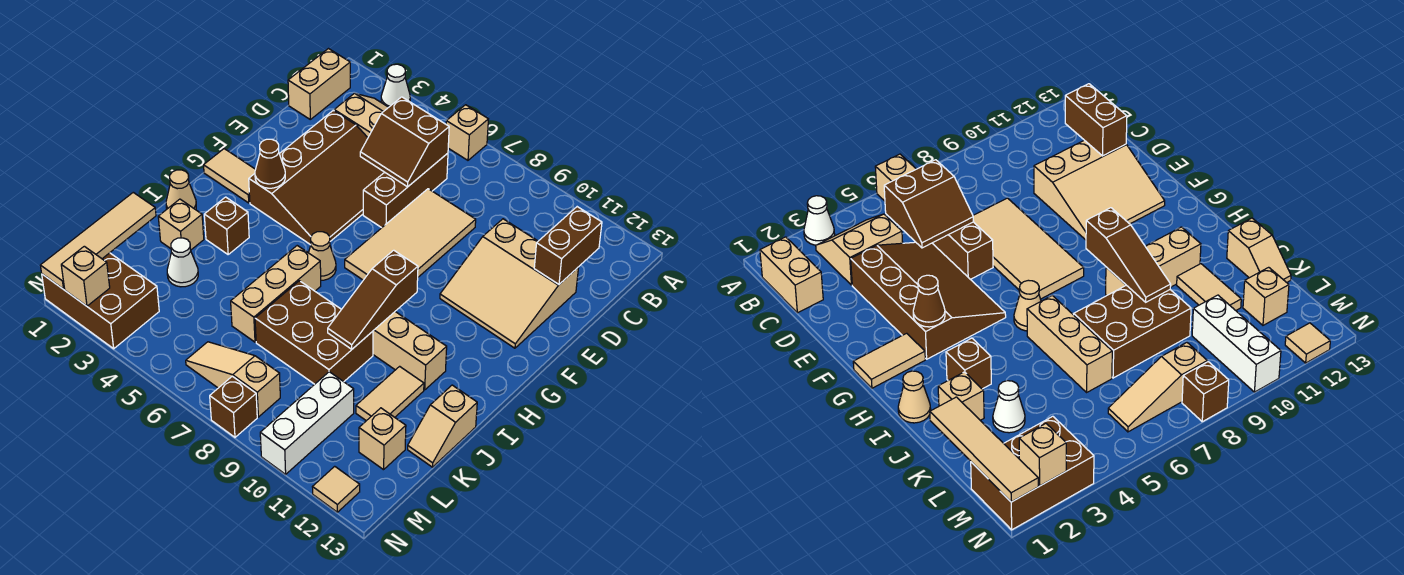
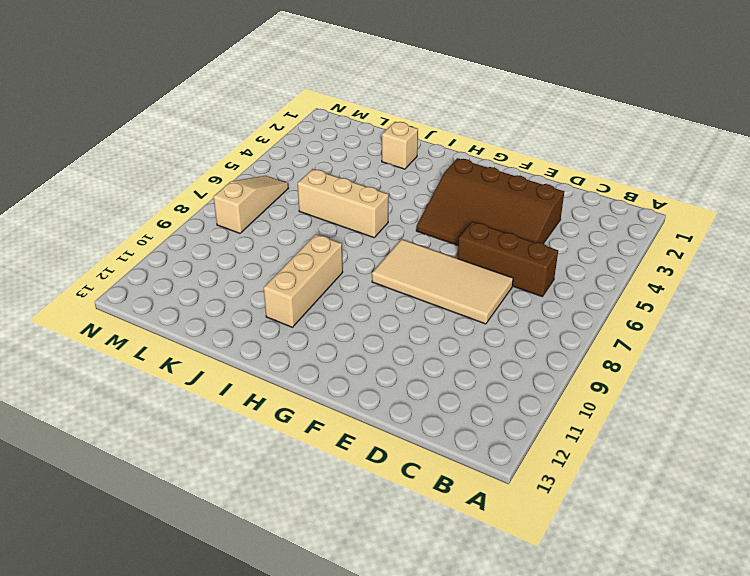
none -> white 1x1 cone [381,64,410,107]
none -> tan 1x1 brick [446,105,488,160]
none -> tan 1x2 brick [288,49,350,119]
none -> tan 2x2 slope [334,93,388,137]

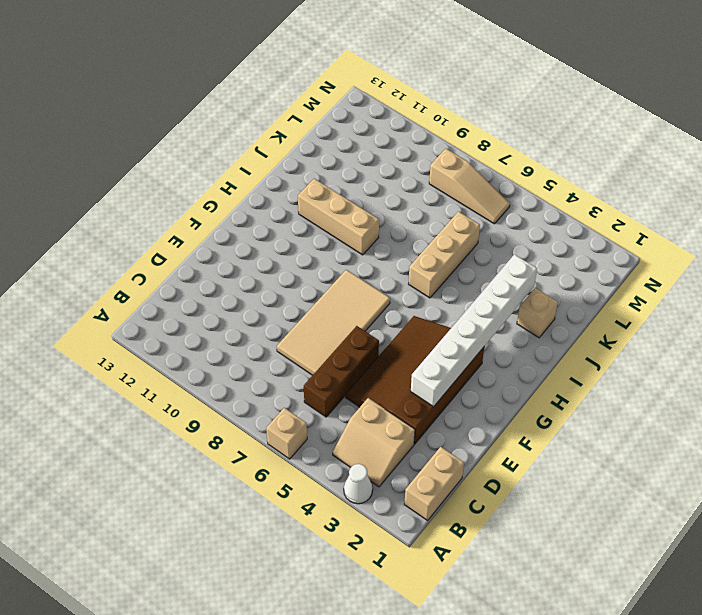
white 1x6 brick [411,254,537,407] -> brown 1x1 cone [255,139,285,188]
none -> tan 3x3 slope [440,219,579,348]
none -> tan 1x2 tile [204,149,256,203]
none -> tan 1x1 cone [309,232,336,280]
none -> tan 1x1 cone [166,170,196,210]

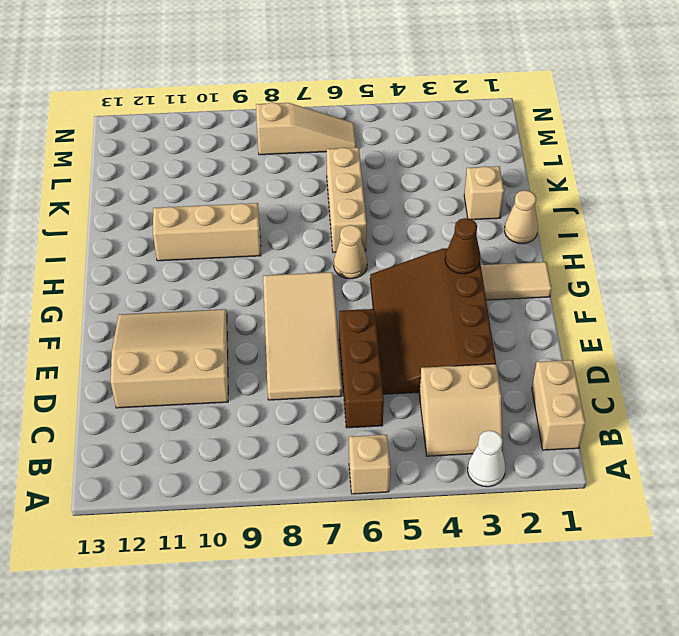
none -> brown 1x1 brick [204,197,249,254]
none -> brown 2x3 brick [255,281,373,384]
none -> tan 1x2 tile [356,366,424,421]
none -> tan 1x2 slope [408,385,477,467]

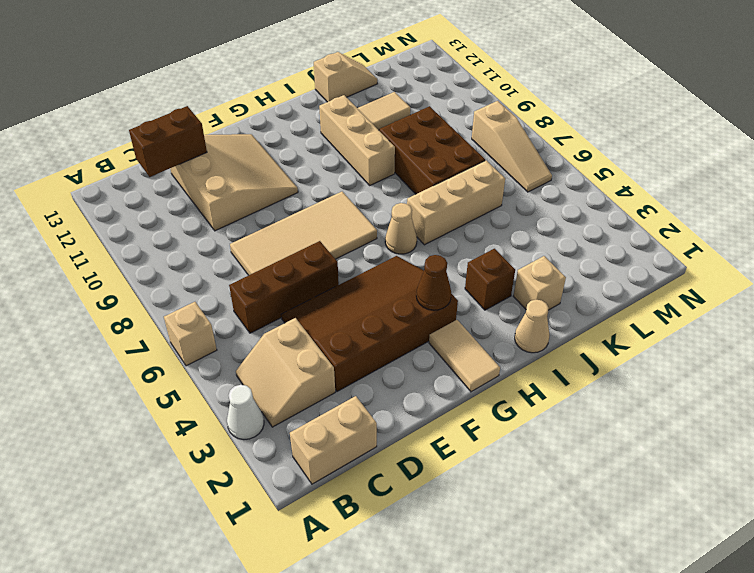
none -> white 1x1 cone [167,238,198,287]
none -> white 1x3 brick [260,372,354,474]
none -> tan 1x1 brick [359,408,406,470]
none -> brown 2x3 brick [42,253,159,349]

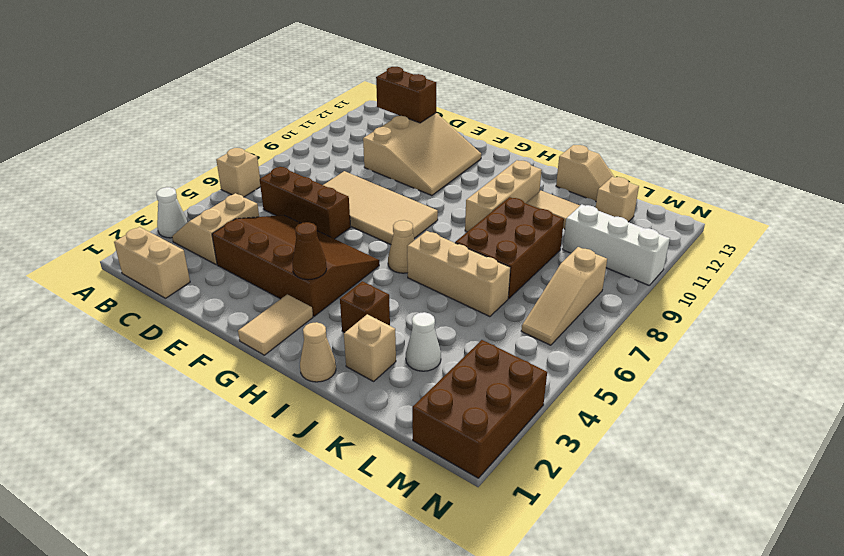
none -> brown 1x1 brick [210,376,257,437]
none -> tan 1x1 tile [313,466,360,512]
none -> brown 2x2 slope [360,97,449,187]
none -> brown 1x3 slope [328,250,418,349]

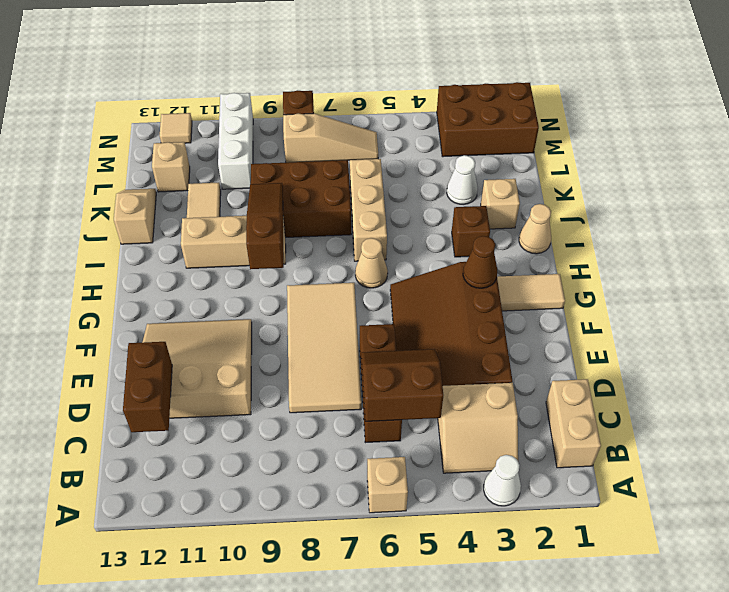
none -> tan 1x4 tile [40,192,156,289]
none -> tan 1x1 brick [61,246,110,306]

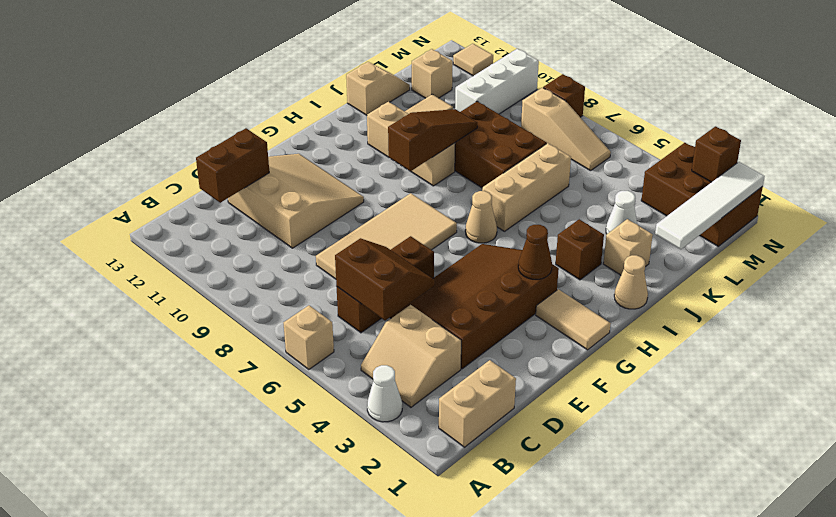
white 1x4 tile [655,162,765,249] -> tan 1x4 tile [40,192,156,289]
brown 1x1 brick [692,126,741,182] -> tan 1x1 brick [61,246,110,306]

